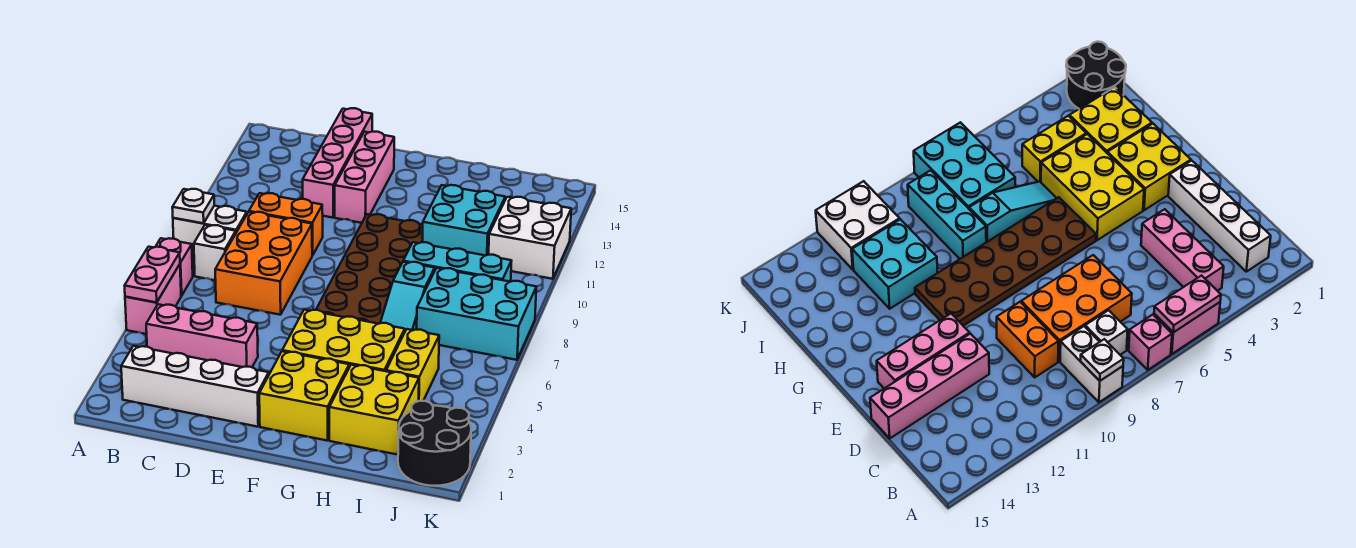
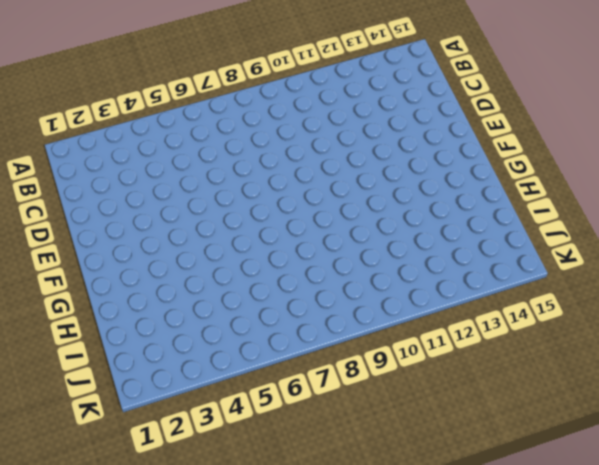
none -> pink 1x2 brick [125,264,181,334]
none -> pink 1x1 brick [156,238,193,296]
none -> white 1x2 brick [173,206,247,255]

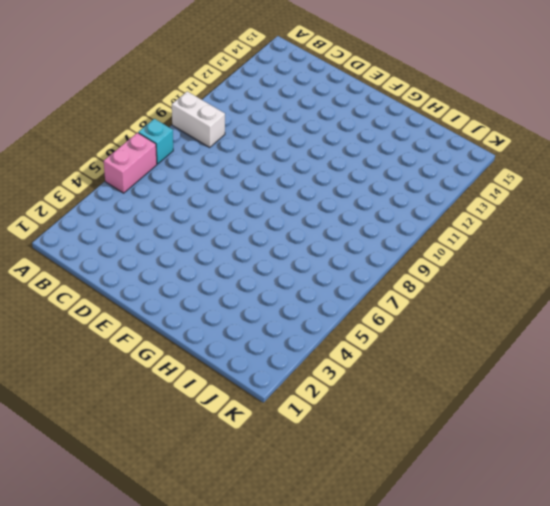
cyan 1x1 brick [138,119,173,164] -> pink 1x1 brick [156,238,193,296]
none -> white 1x4 brick [121,346,269,427]
none -> pink 1x3 brick [146,304,258,367]
none -> white 1x1 brick [194,225,236,280]

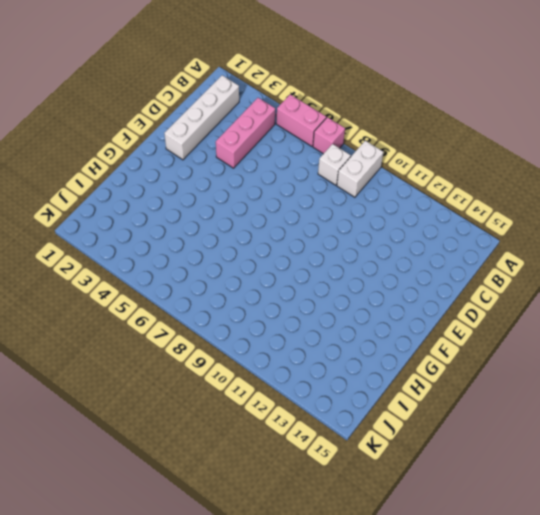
none -> orange 2x3 brick [215,212,312,315]
none -> orange 1x2 brick [249,193,323,255]
none -> pink 1x4 brick [303,108,372,218]

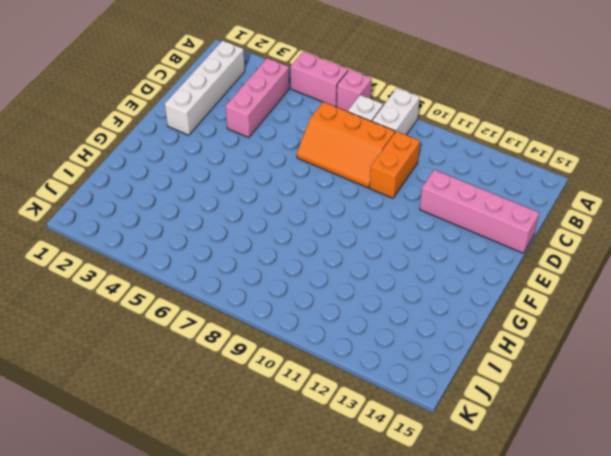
orange 2x3 slope [297,102,395,188] -> orange 2x3 brick [215,212,312,315]
none -> pink 1x3 brick [335,131,394,223]
none -> yellow 2x2 brick [259,351,349,441]
none -> yellow 2x3 brick [282,310,405,371]

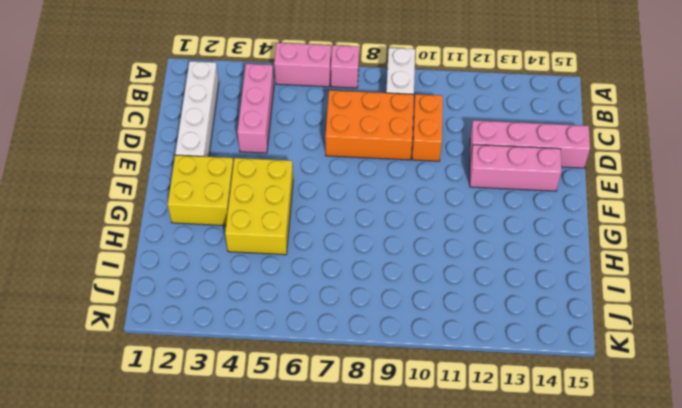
none -> white 1x1 brick [194,225,236,280]
none -> brown 2x6 plate [316,214,423,324]
none -> yellow 2x2 brick [329,365,419,455]

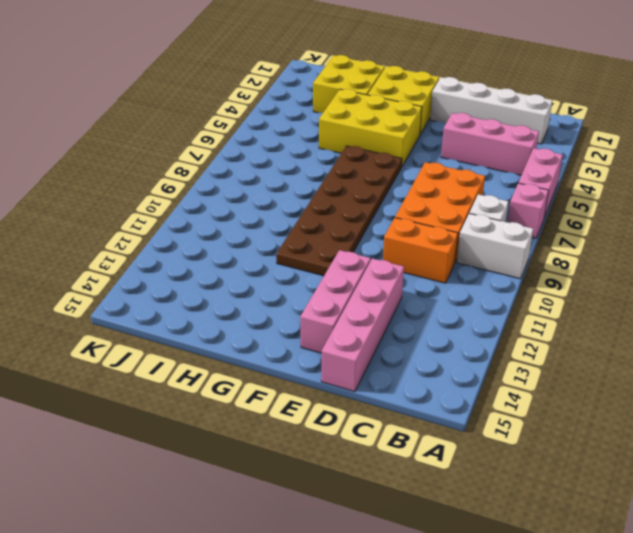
none -> cyan 1x3 slope [380,262,435,331]
none -> cyan 1x3 brick [403,242,512,282]
none -> cyan 2x2 brick [422,185,505,256]

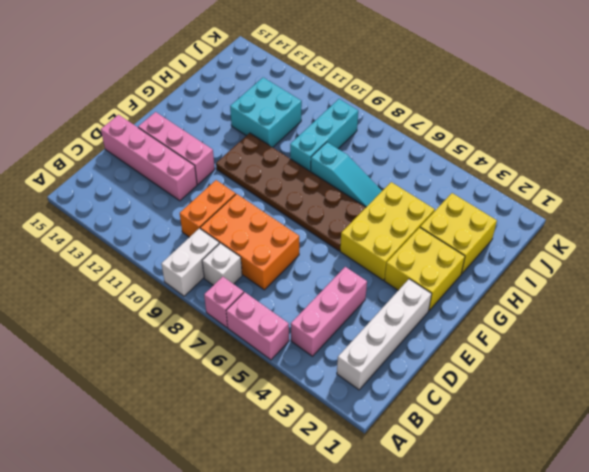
none -> yellow 1x2 brick [386,329,439,401]
none -> cyan 2x3 brick [417,268,536,360]
none -> black 2x2 round brick [398,401,471,486]

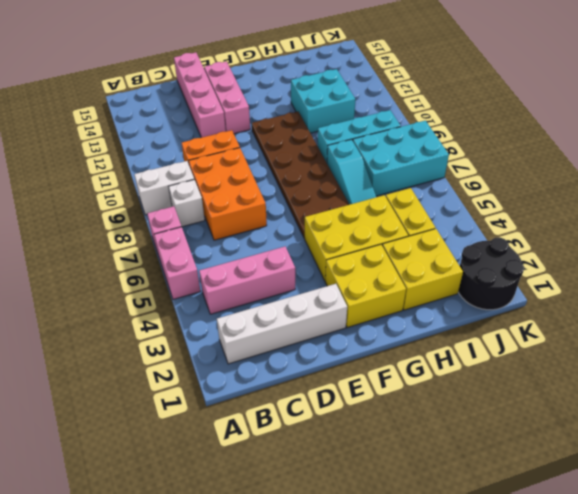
none -> white 2x2 brick [489,197,571,279]
none -> pink 1x2 plate [125,247,180,303]
none -> white 1x1 plate [172,189,214,223]

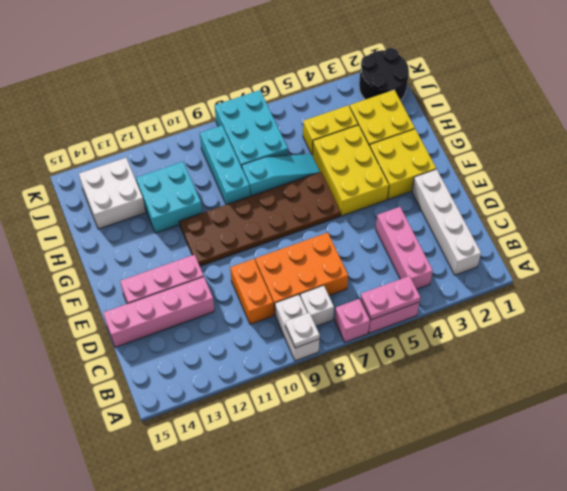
white 2x2 brick [79,158,146,229] -> white 2x2 brick moved to [489,197,571,279]

